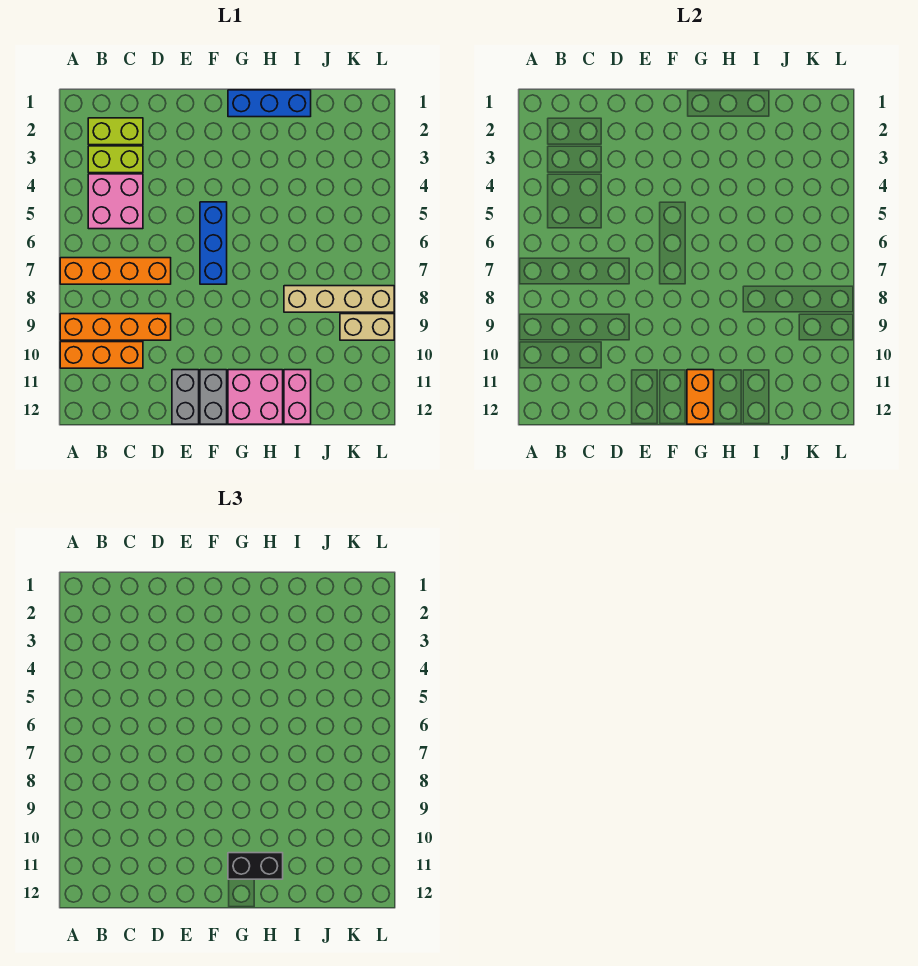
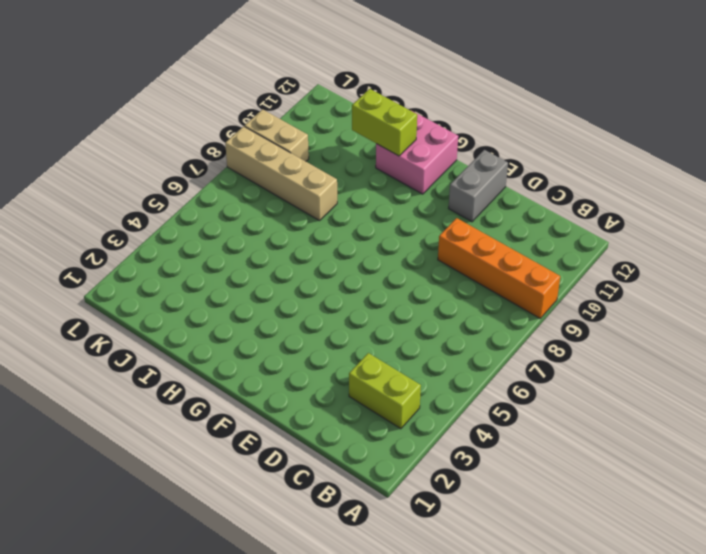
lime 1x2 brick [352,89,417,156] -> lime 1x2 brick moved to [88,118,143,145]
none -> orange 1x4 brick [60,258,171,284]
none -> orange 1x3 brick [60,342,143,368]
none -> pink 2x2 brick [88,174,143,229]

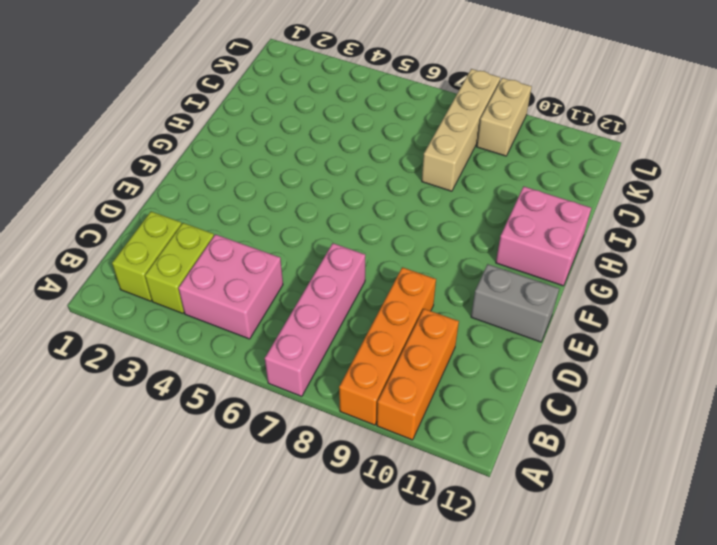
pink 1x4 brick [265,243,365,396] -> orange 1x4 brick [60,258,171,284]
none -> blue 1x3 brick [200,202,227,284]
none -> grey 1x2 brick [200,370,227,424]
none -> blue 1x3 brick [228,90,311,117]

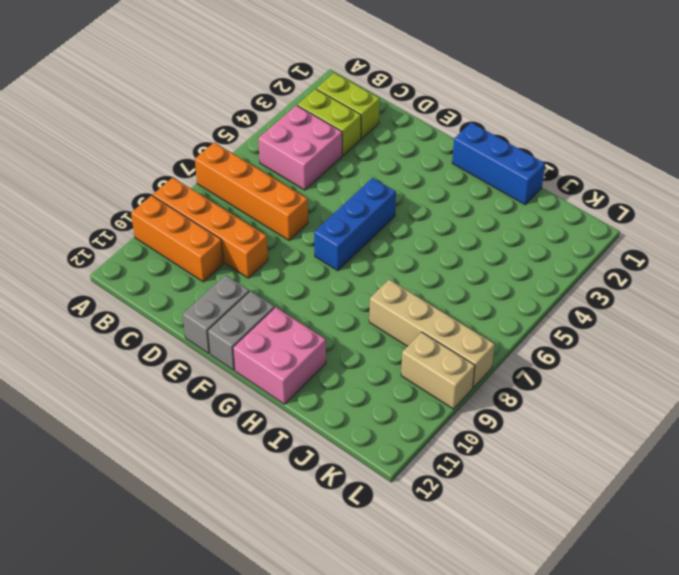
none -> pink 1x2 brick [284,370,311,424]
none -> orange 1x2 brick [687,370,714,424]
none -> black 1x2 brick [228,853,283,879]

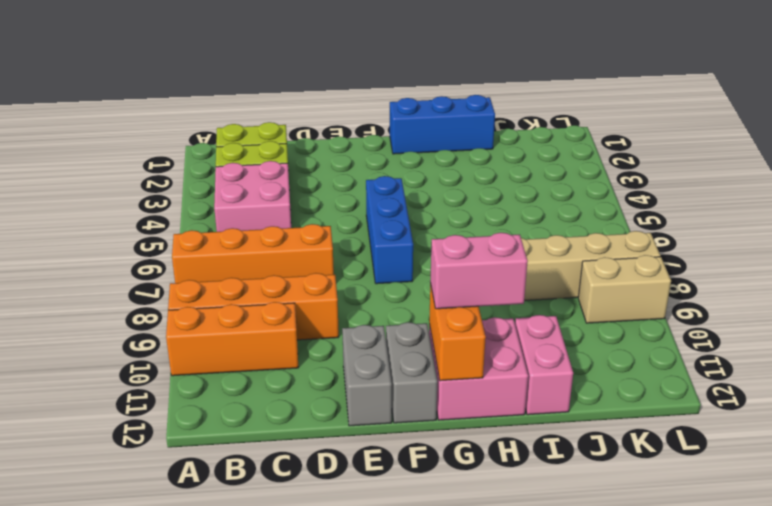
pink 1x2 brick [430,233,528,309] -> black 1x2 brick [228,853,283,879]

